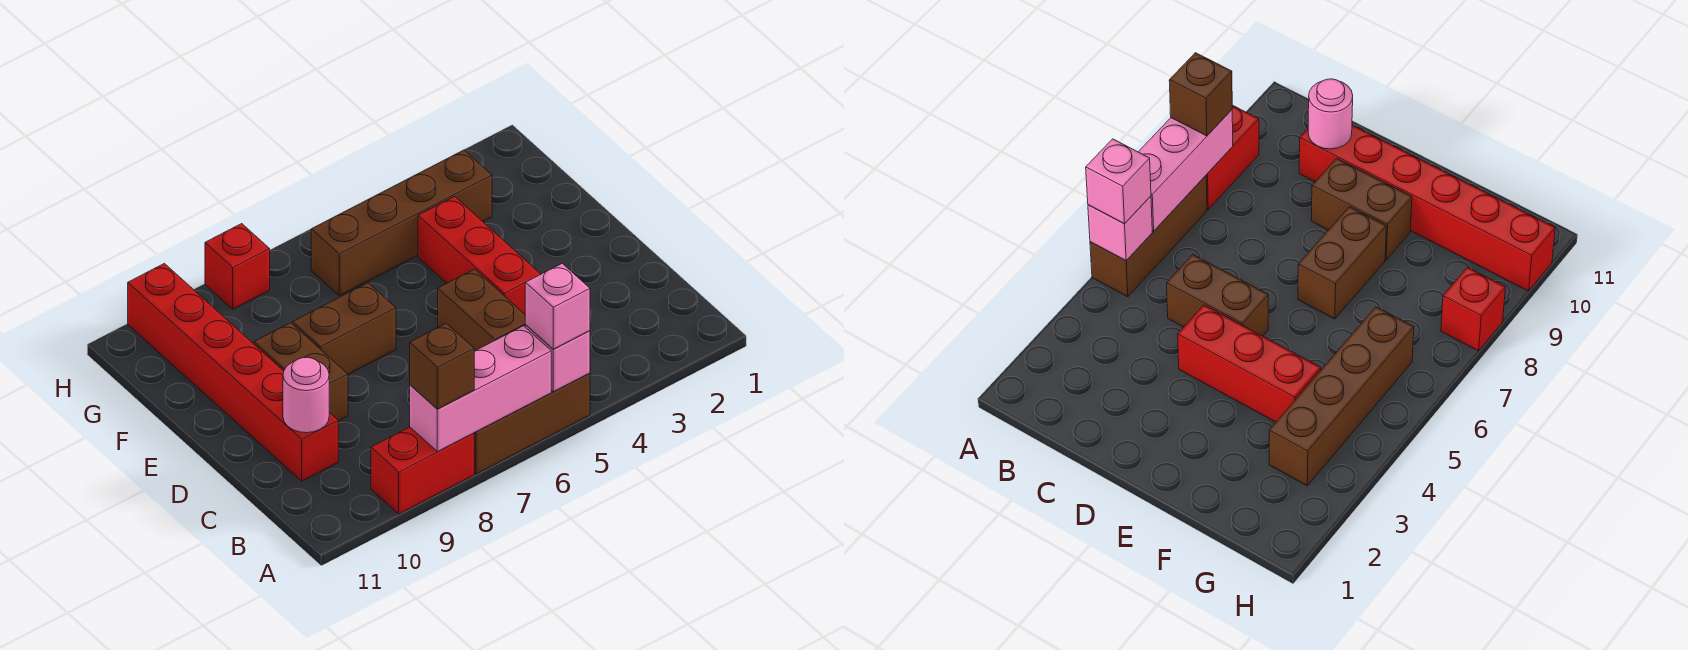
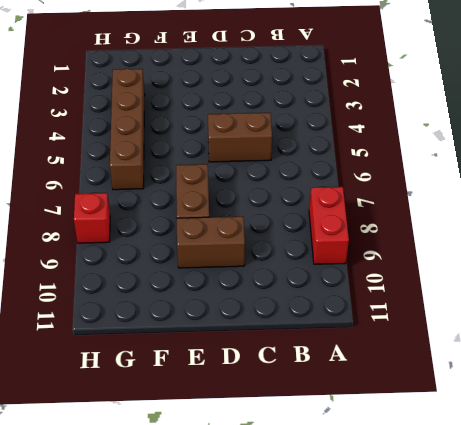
none -> brown 1x3 brick [474,373,590,474]
none -> red 1x6 brick [128,263,338,481]
none -> red 1x3 brick [418,196,540,314]

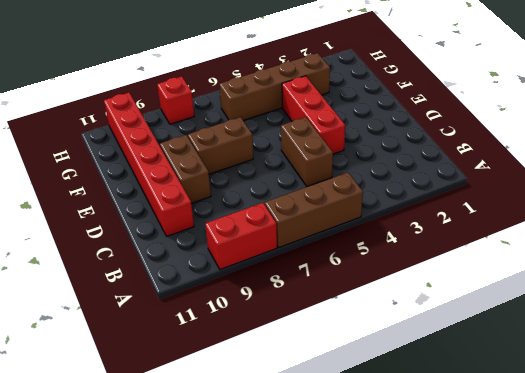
none -> pink 1x1 brick [525,325,590,392]
none -> pink 1x3 brick [410,326,551,452]
none -> pink 1x1 round brick [283,357,329,433]

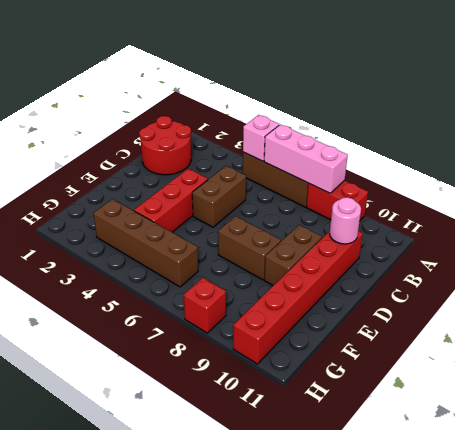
red 2x2 round brick [139,116,191,175] -> none
none -> pink 1x1 brick [525,264,590,349]
none -> brown 1x1 brick [410,323,474,409]

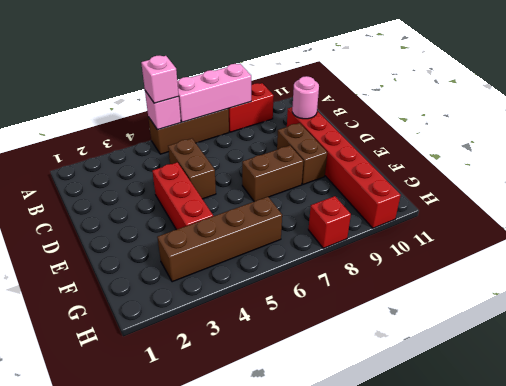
none -> brown 1x1 brick [410,323,474,409]

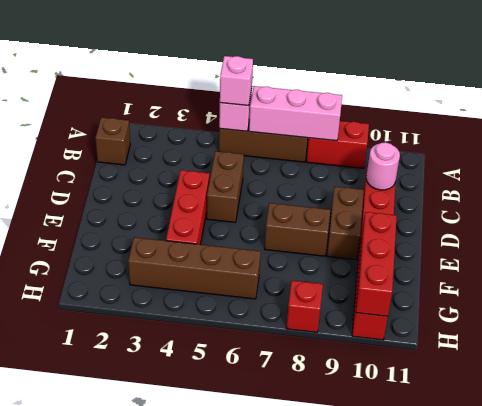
brown 1x1 brick [95,117,130,165] -> brown 1x1 brick moved to [410,323,474,409]
red 1x3 brick [356,212,397,317] -> none

